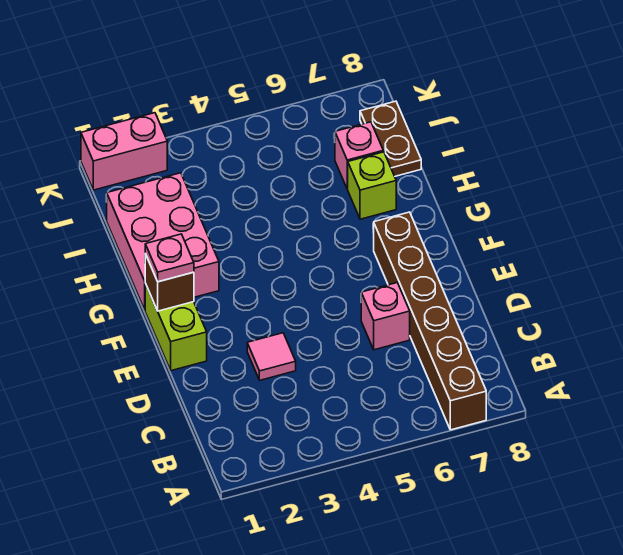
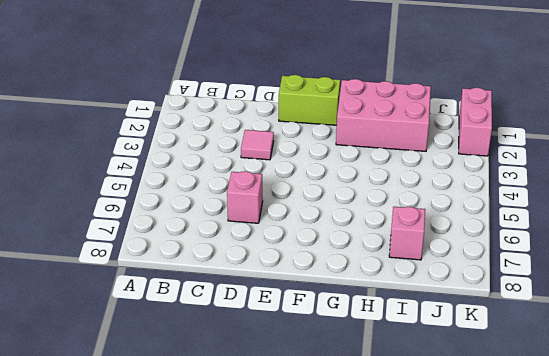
none -> brown 1x6 brick [374,212,486,430]
none -> lime 1x1 brick [348,152,396,219]

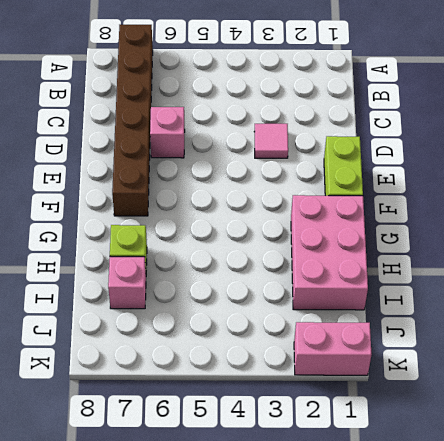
none -> brown 1x2 plate [360,101,421,176]
none -> brown 1x1 brick [145,254,194,311]

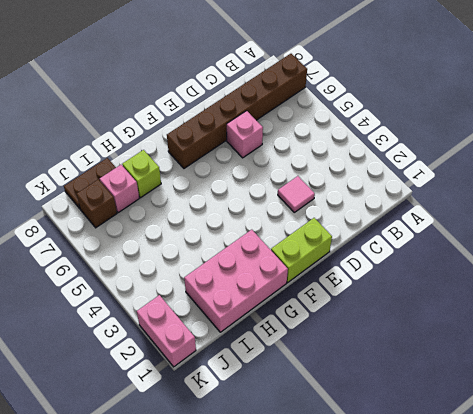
brown 1x1 brick [77,179,117,228] -> brown 1x1 brick moved to [145,254,194,311]
none -> pink 1x1 plate [145,234,194,282]

